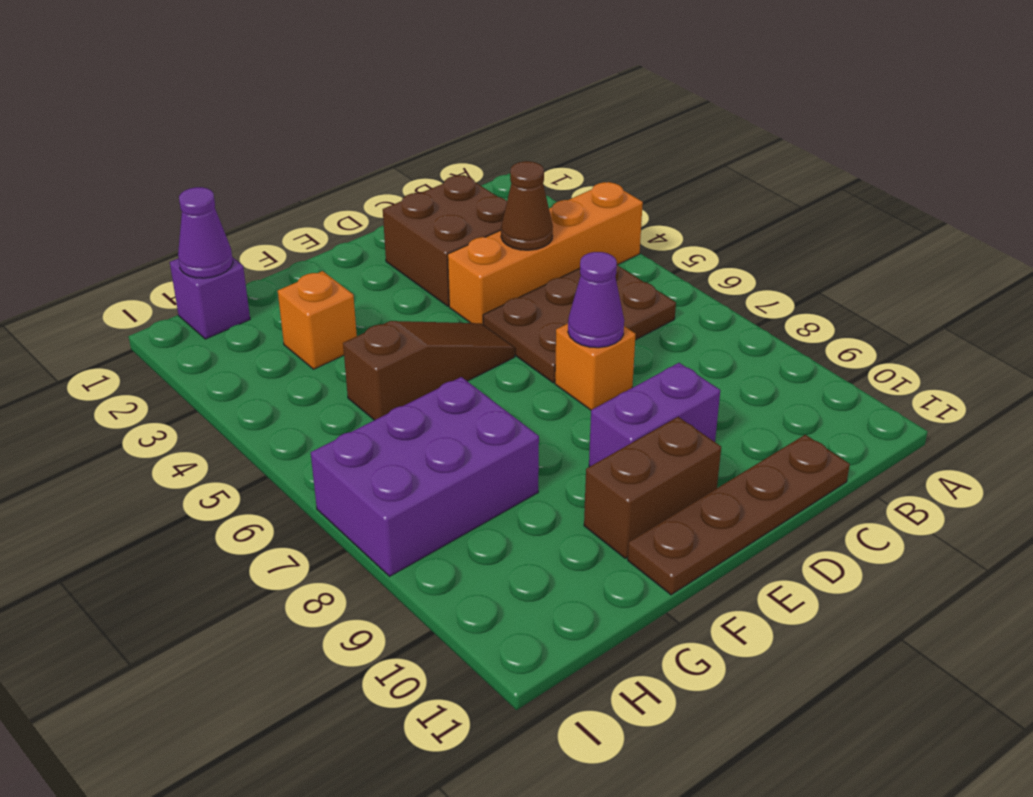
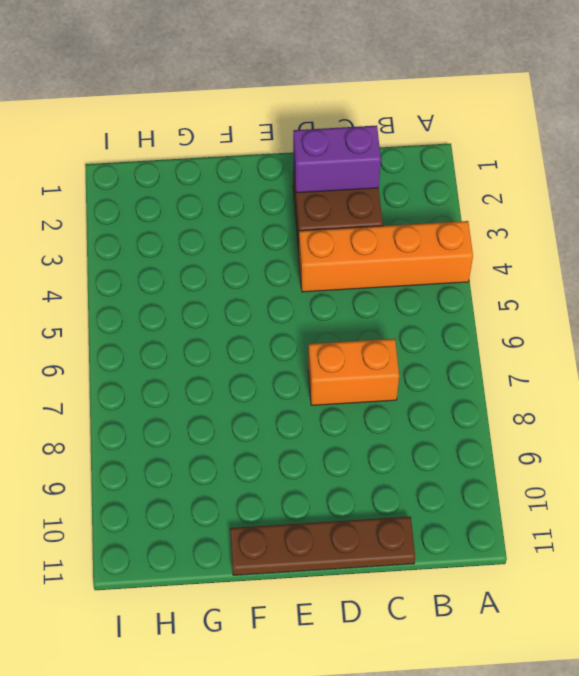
purple 1x2 brick [293,126,381,193] -> purple 1x2 brick moved to [589,363,720,467]
orange 1x2 brick [308,339,399,405] -> orange 1x1 brick [555,324,636,410]
none -> brown 2x3 plate [483,264,676,383]
none -> brown 1x3 slope [343,321,515,420]
none -> brown 1x2 brick [584,417,721,558]

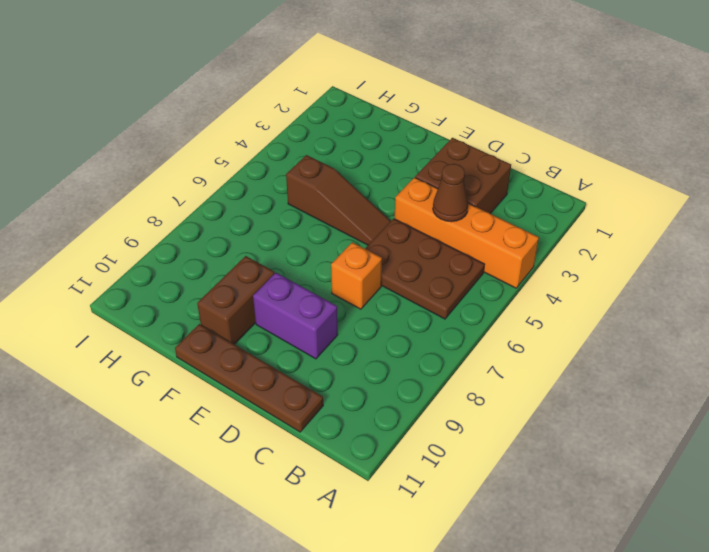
brown 1x2 brick [197,256,275,344] -> brown 1x2 brick turned to [584,417,721,558]
none -> orange 1x1 brick [278,271,357,369]
none -> purple 2x3 brick [311,377,539,576]
none -> purple 1x1 brick [170,257,250,339]

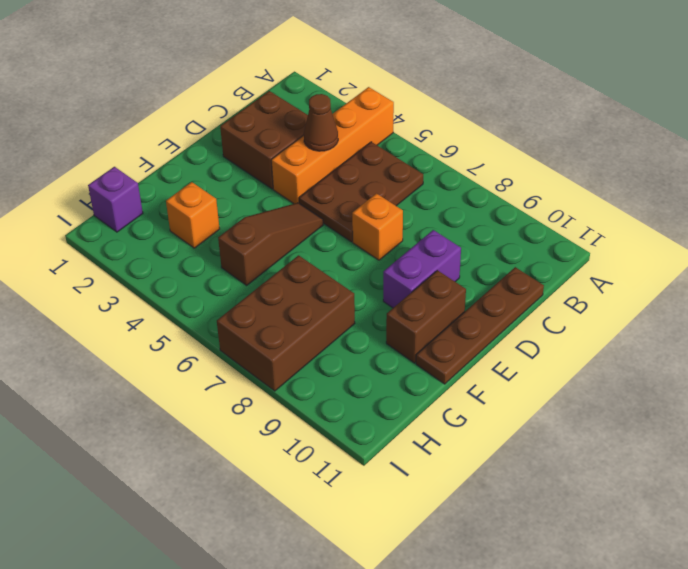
brown 2x3 brick [217,255,355,391] -> purple 2x3 brick [311,377,539,576]
none -> purple 1x1 cone [568,252,624,348]
none -> purple 1x1 cone [178,187,233,278]

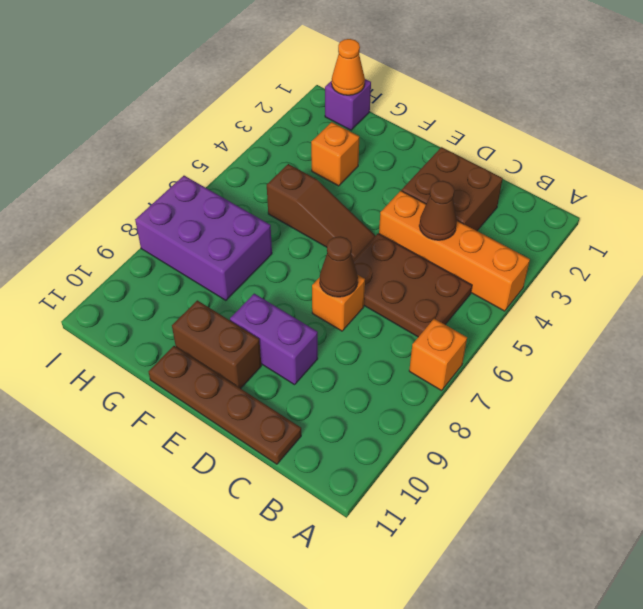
orange 1x1 brick [409,319,467,391] -> none
brown 1x1 cone [320,237,358,297] -> purple 1x1 cone [568,252,624,348]
orange 1x1 cone [332,39,365,95] -> purple 1x1 cone [178,187,233,278]

